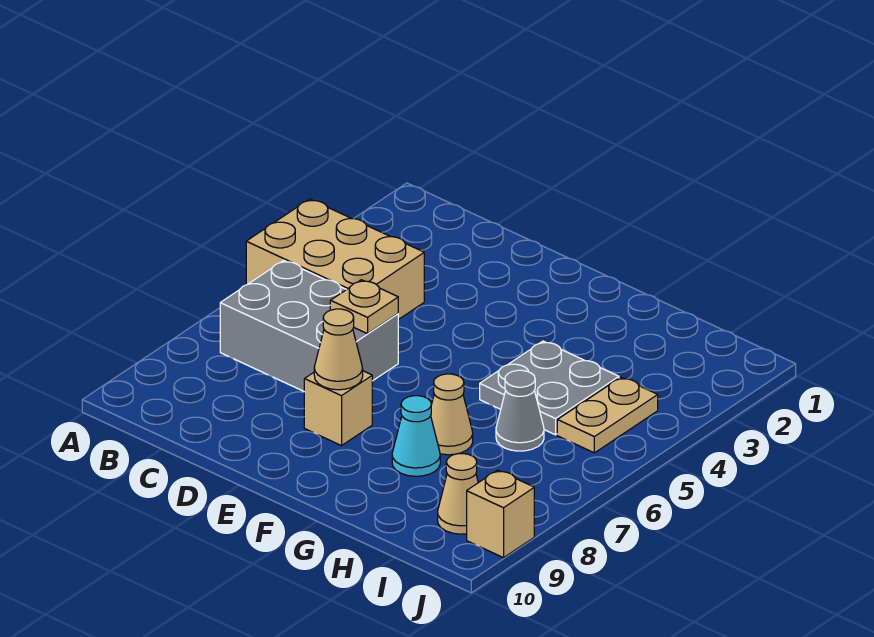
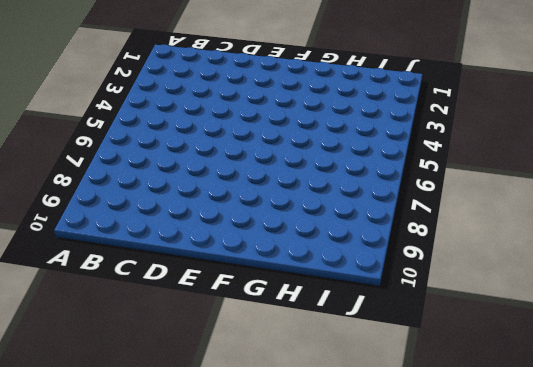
none -> tan 2x3 brick [246,199,424,320]
none -> grey 2x3 brick [220,260,398,391]
none -> tan 1x1 brick [304,371,372,446]

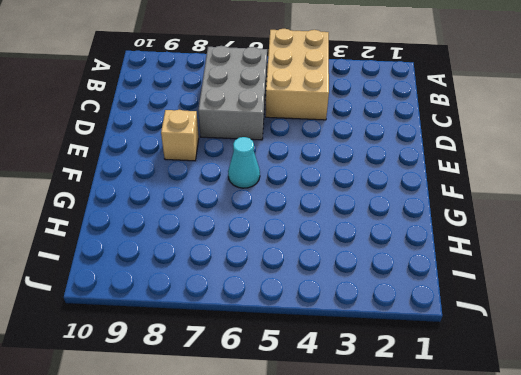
cyan 1x1 cone [228,137,260,188] -> cyan 1x1 cone moved to [392,396,440,476]
none -> grey 2x2 plate [480,341,619,435]
none -> tan 1x1 cone [431,374,473,455]
none -> grey 1x1 cone [496,370,544,451]

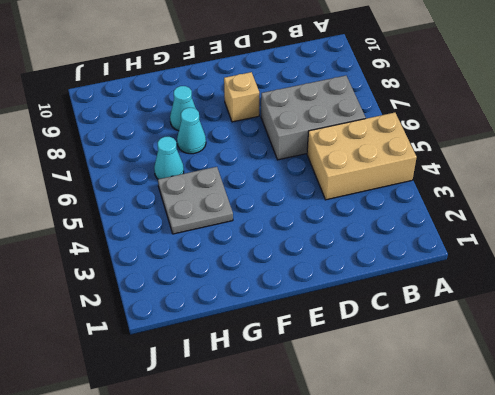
cyan 1x1 cone [177,108,206,154] -> tan 1x1 cone [431,374,473,455]
cyan 1x1 cone [154,137,184,179] -> grey 1x1 cone [496,370,544,451]
none -> tan 1x2 plate [557,377,658,453]
none -> tan 1x1 cone [438,454,478,534]
none -> tan 1x1 brick [467,470,534,558]

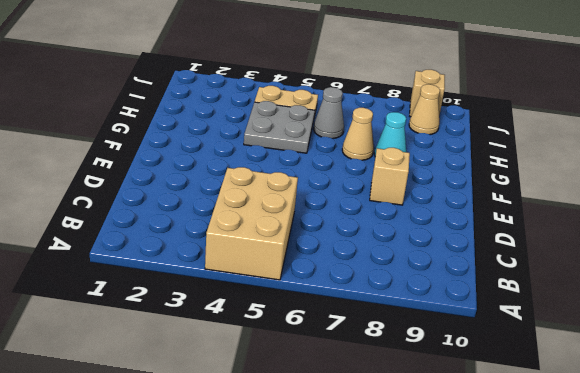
none -> grey 2x3 brick [220,260,398,391]
none -> tan 1x1 plate [330,280,398,334]
none -> tan 1x1 cone [314,309,363,390]

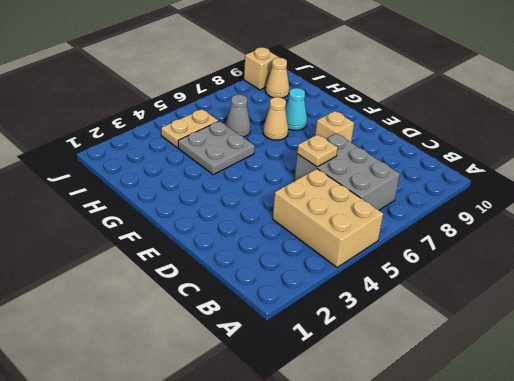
none -> tan 1x1 cone [314,309,363,390]

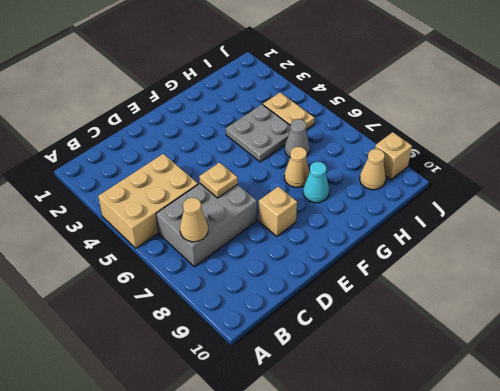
tan 1x1 cone [180,198,208,242] -> tan 1x1 cone moved to [314,309,363,390]

